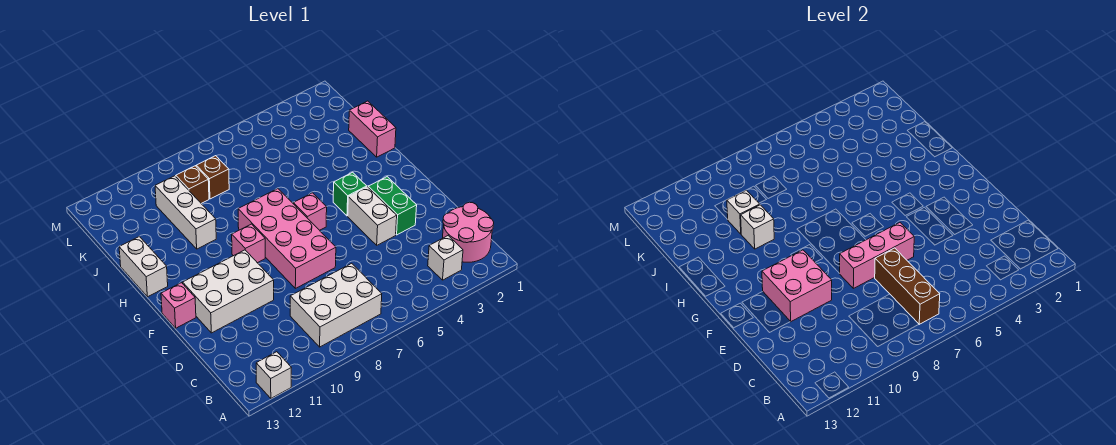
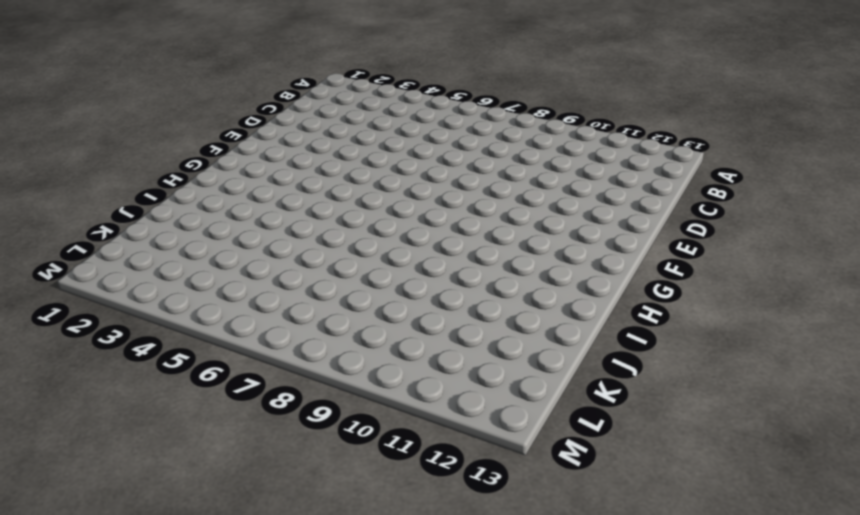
none -> white 1x1 brick [256,352,291,398]
none -> pink 2x2 round brick [443,202,494,262]
none -> white 1x1 brick [428,236,463,280]

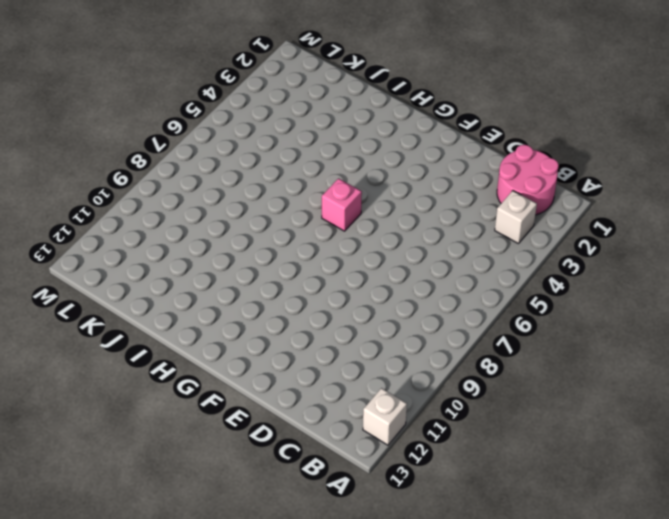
none -> white 2x3 brick [290,263,382,347]
none -> green 1x2 brick [368,177,417,235]
none -> white 1x2 brick [348,187,397,245]

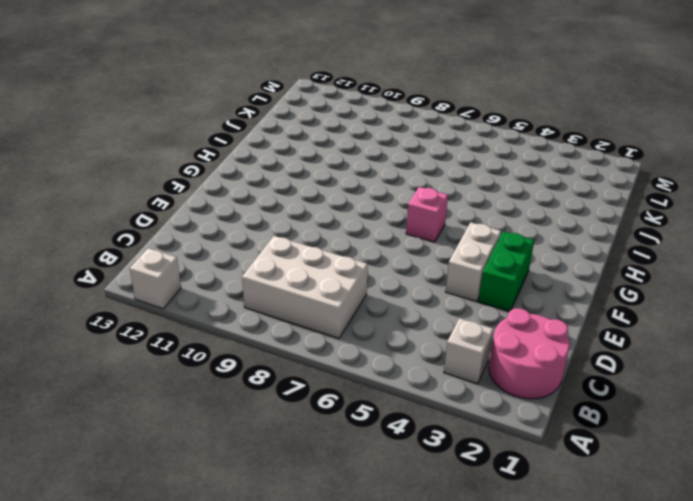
none -> pink 2x4 brick [238,189,336,288]
none -> white 2x3 brick [183,250,274,333]
none -> pink 1x1 brick [161,283,196,328]

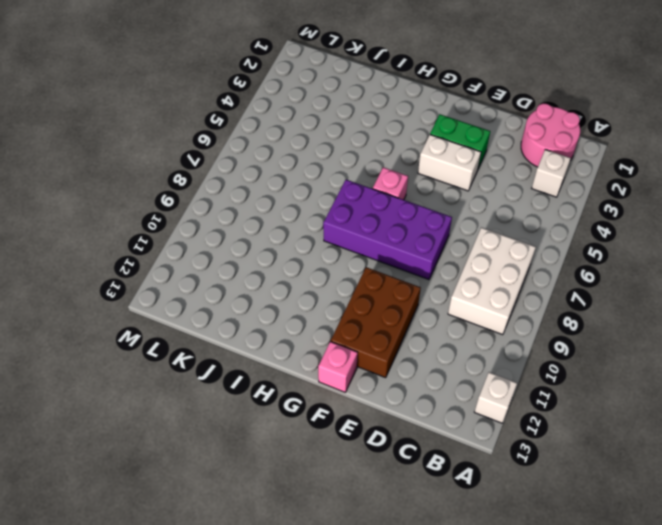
purple 2x4 brick [323,180,452,280] -> pink 2x4 brick [238,189,336,288]
brown 2x3 brick [331,267,421,378] -> white 2x3 brick [183,250,274,333]
none -> green 1x1 brick [333,172,367,216]
none -> pink 1x1 brick [232,224,265,263]
none -> white 1x2 brick [119,237,168,297]

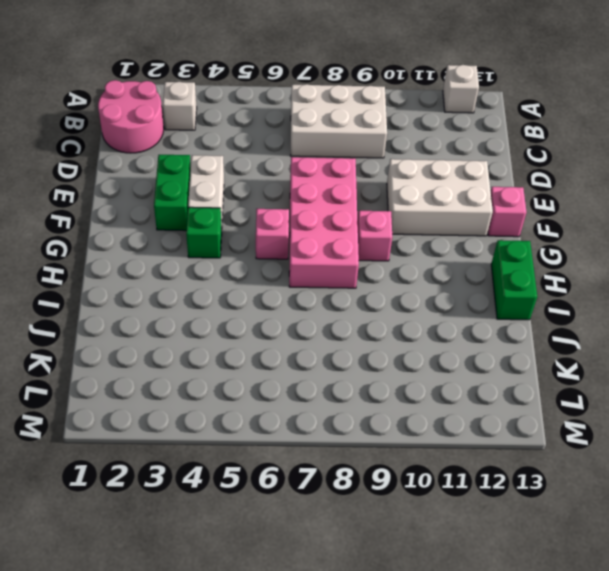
green 1x2 brick [491,240,537,320] -> white 1x2 brick [119,237,168,297]
none -> pink 1x2 brick [349,101,396,157]
none -> white 1x3 brick [155,176,216,249]
none -> brown 1x1 brick [196,156,229,199]

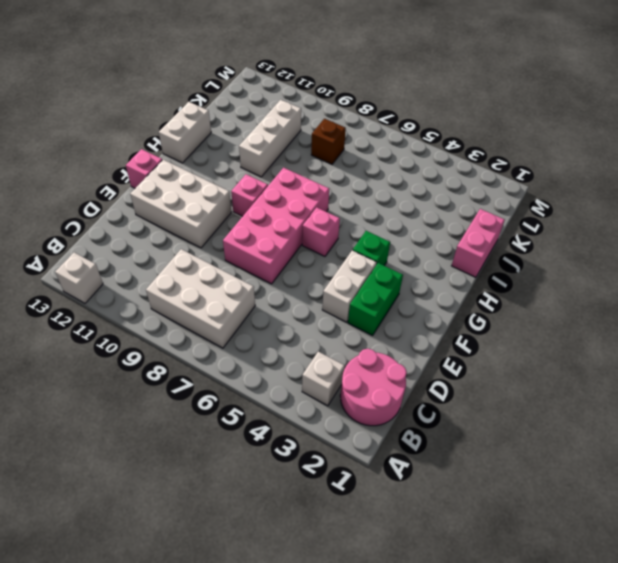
none -> brown 1x1 brick [176,166,209,203]
none -> brown 1x3 brick [875,248,940,324]
none -> pink 1x3 brick [839,223,914,288]

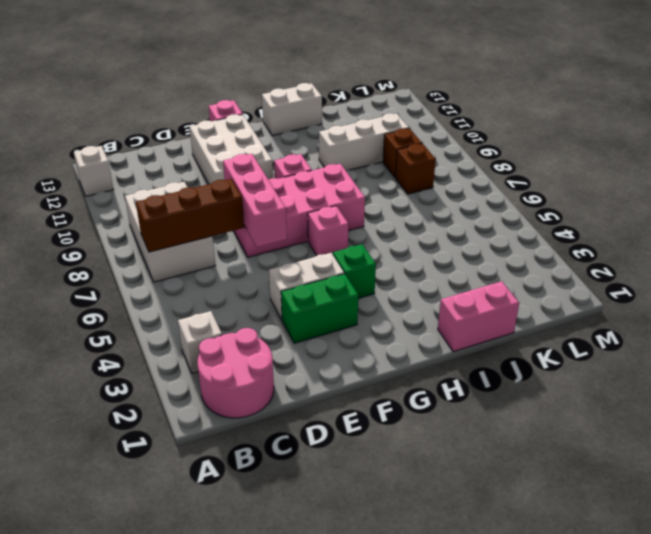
none -> pink 2x2 brick [762,250,832,322]
none -> white 1x1 brick [741,205,774,249]
none -> white 1x1 brick [727,190,760,234]

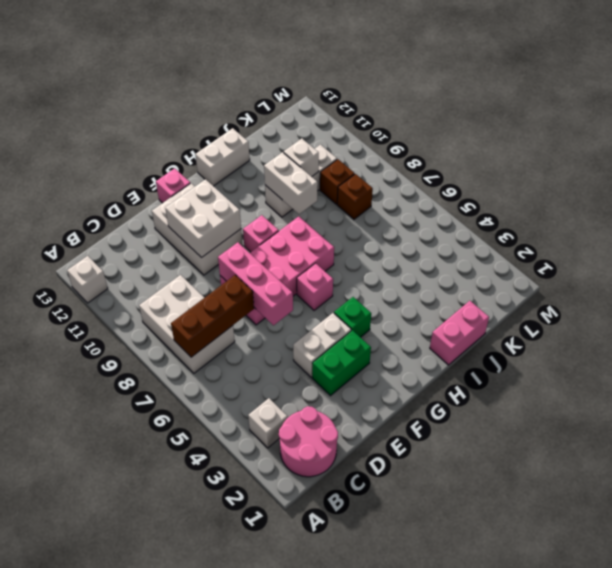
white 2x2 brick [165,179,241,257] -> pink 2x2 brick [762,250,832,322]
white 1x2 brick [264,152,318,214] -> white 1x1 brick [741,205,774,249]

